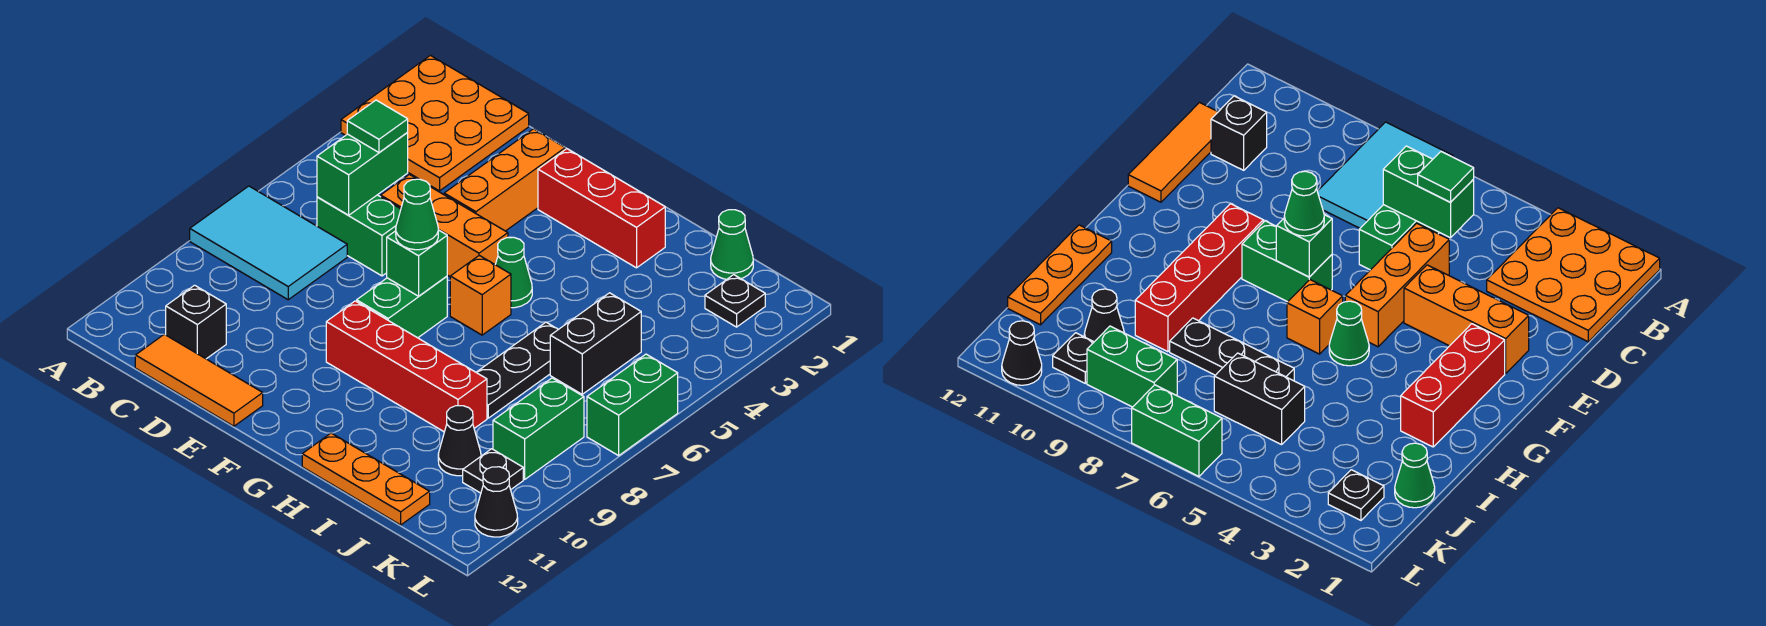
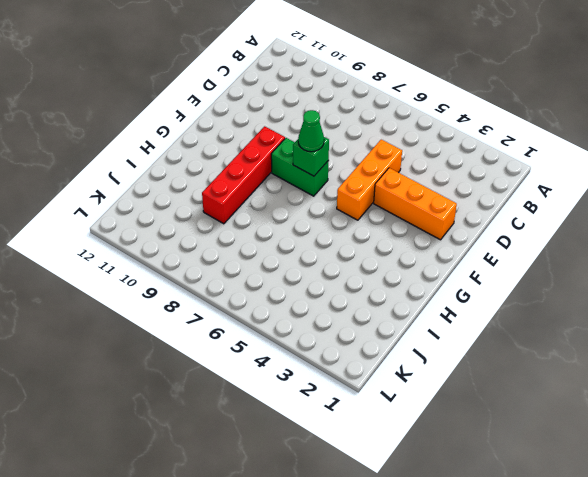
none -> orange 3x3 plate [341,55,529,191]
none -> cyan 2x3 tile [190,186,347,300]
none -> green 1x2 brick [317,195,401,276]

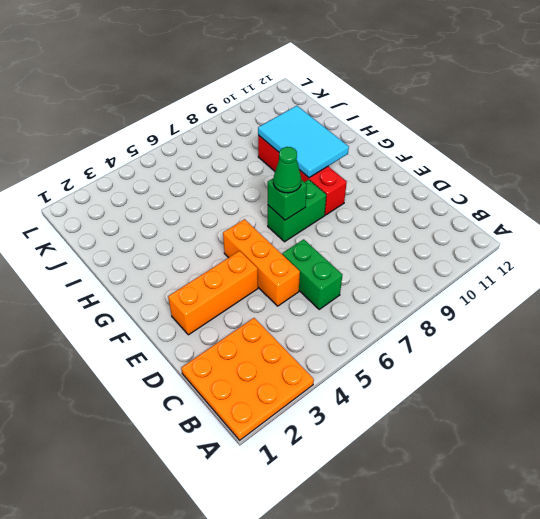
cyan 2x3 tile [258,106,349,178] -> cyan 2x3 tile moved to [190,186,347,300]
none -> black 1x1 brick [166,285,226,359]
none -> orange 1x3 tile [135,334,263,426]
none -> red 1x3 brick [538,149,665,268]

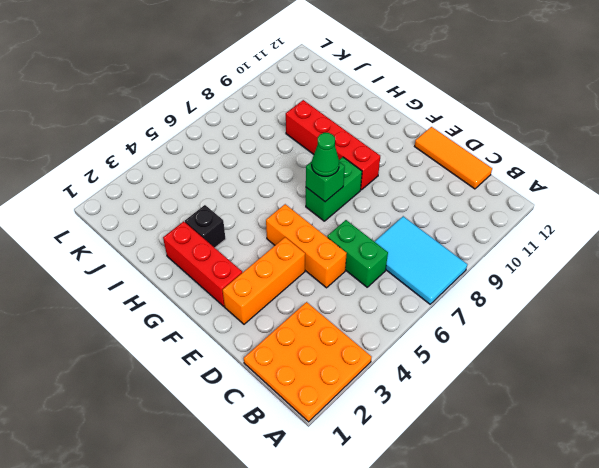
black 1x1 brick [185,205,226,248] -> black 1x1 brick moved to [166,285,226,359]
none -> green 1x1 cone [495,237,532,308]
none -> orange 1x1 brick [450,255,511,335]
none -> orange 1x3 plate [302,433,430,525]

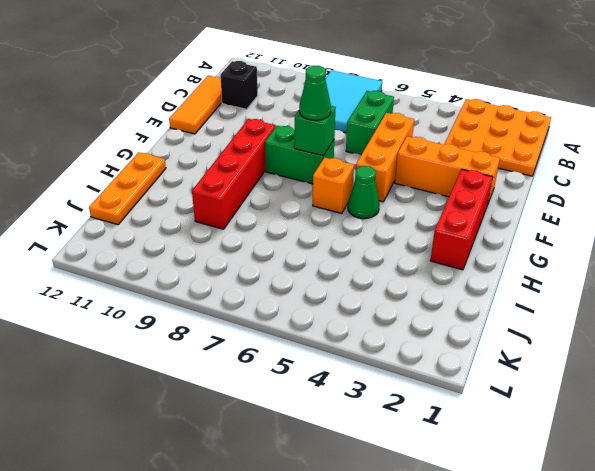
none -> black 1x3 plate [476,322,558,418]
none -> green 1x1 cone [711,210,753,279]
none -> black 1x2 brick [550,293,641,394]

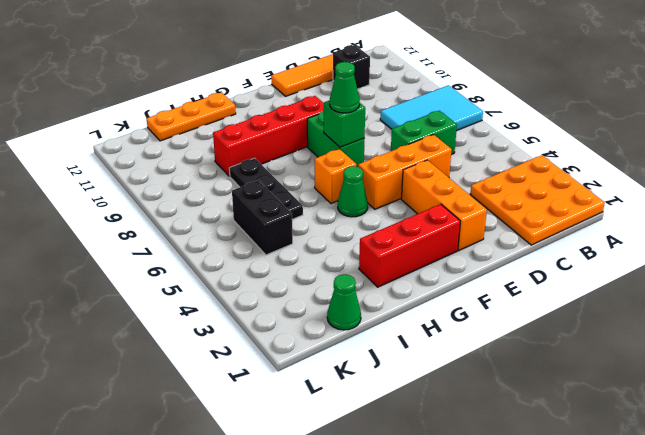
none -> black 1x1 cone [438,406,481,476]
none -> black 1x1 plate [705,275,765,327]
none -> green 1x2 brick [493,378,584,479]

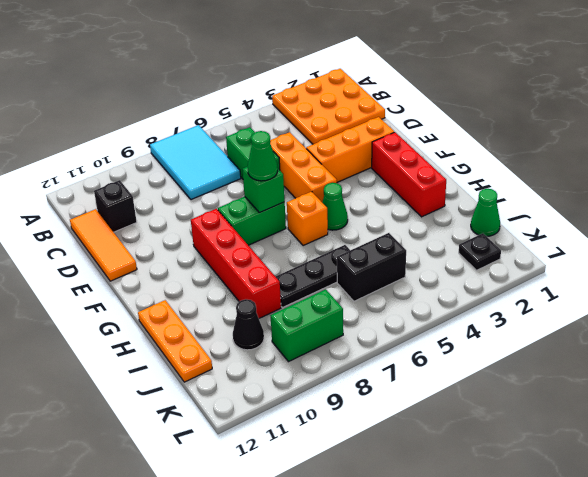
none -> black 1x1 plate [463,449,523,493]
none -> green 1x2 brick [587,354,678,456]
none -> black 1x1 cone [475,467,518,537]

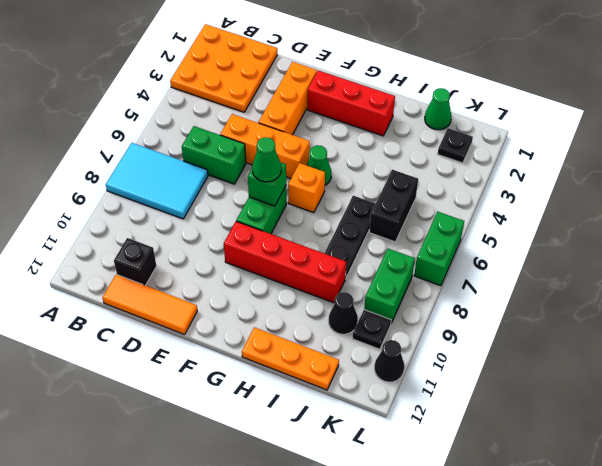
none -> green 1x2 brick [317,132,408,215]
none -> green 1x1 tile [347,100,408,152]

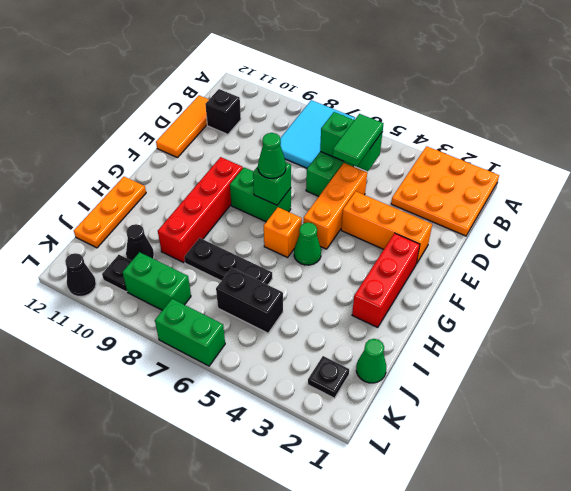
green 1x2 tile [333,114,383,166] -> green 1x1 tile [347,100,408,152]

